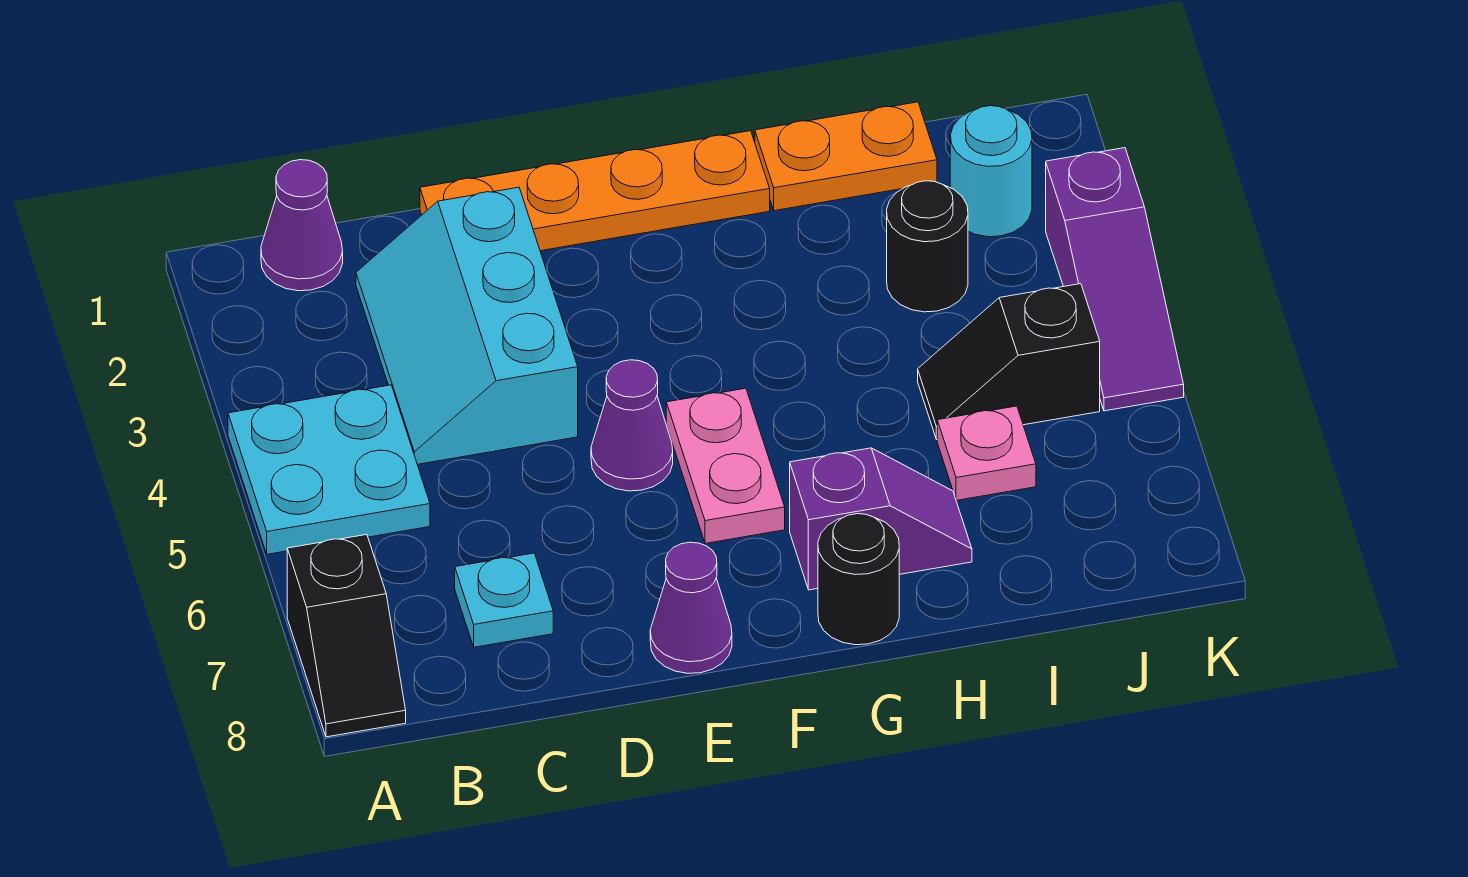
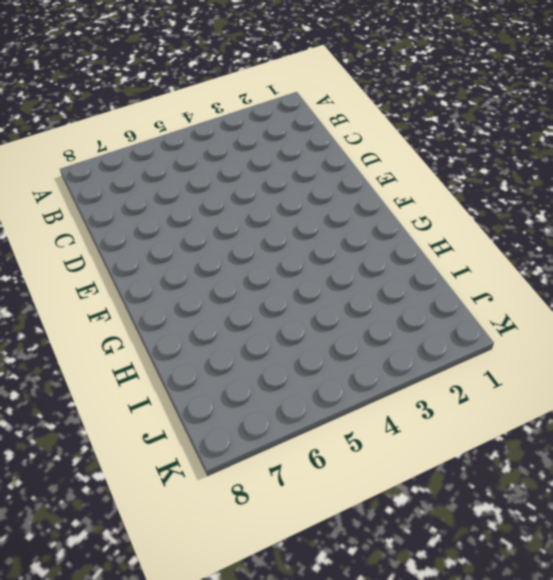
none -> cyan 2x2 plate [228,385,430,554]
none -> black 1x2 slope [287,535,406,737]
none -> purple 1x1 cone [261,160,343,291]

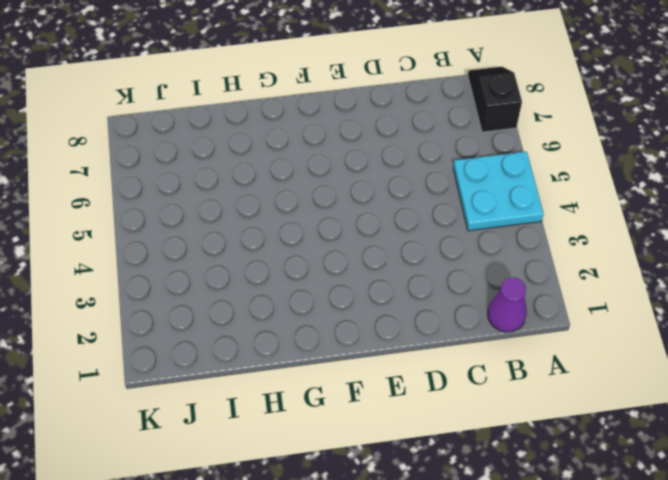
none -> cyan 2x3 slope [356,187,578,464]
none -> cyan 1x1 plate [455,553,553,647]
none -> orange 1x4 plate [420,131,770,251]

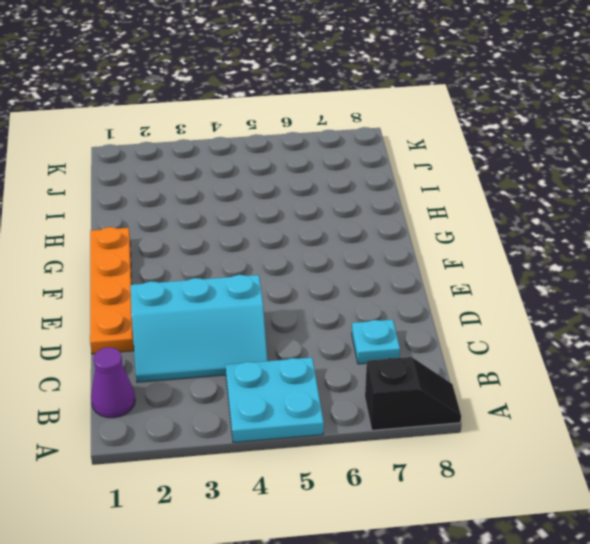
none -> purple 1x1 cone [591,360,673,491]
none -> purple 1x1 cone [650,542,732,673]
none -> pink 1x2 plate [666,388,785,544]

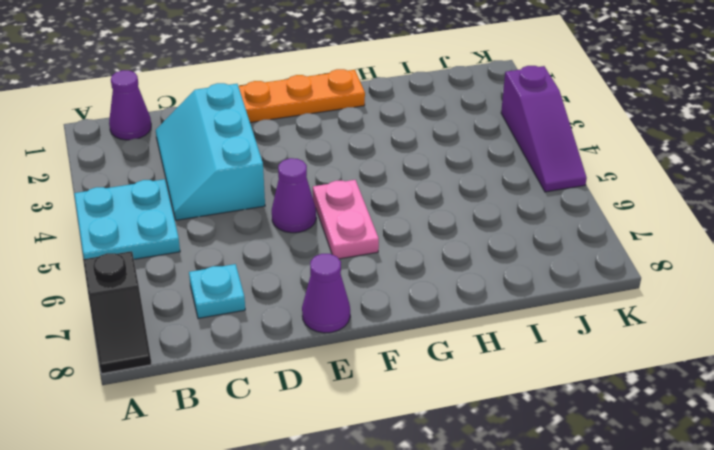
none -> purple 1x2 slope [790,448,972,590]
none -> black 1x1 round brick [818,514,899,645]
none -> orange 1x2 plate [755,102,937,211]

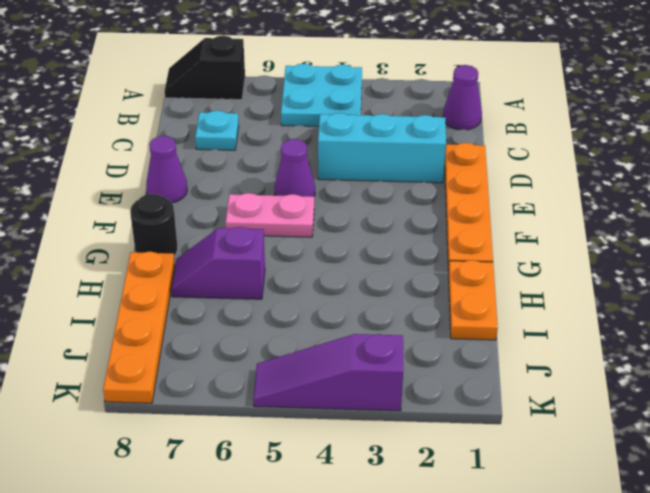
purple 1x2 slope [171,227,265,299] -> purple 1x2 slope turned to [790,448,972,590]
orange 1x4 plate [103,252,175,403] -> none
none -> black 1x1 round brick [887,181,968,312]
none -> black 1x2 slope [918,284,1100,439]
none -> pink 1x1 plate [937,406,1036,500]

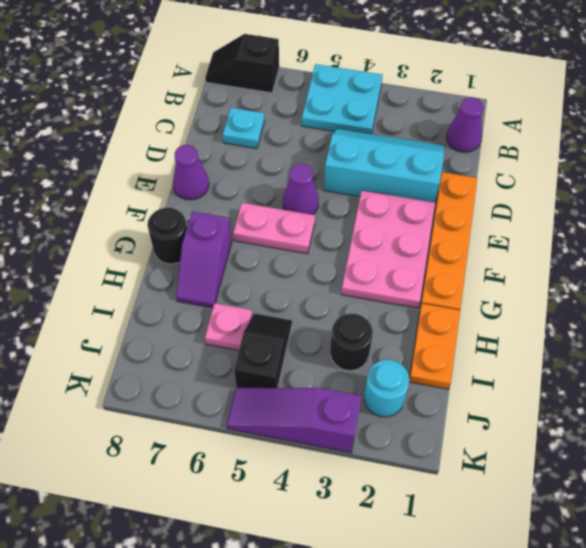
pink 2x3 plate [341,190,435,308] -> none

